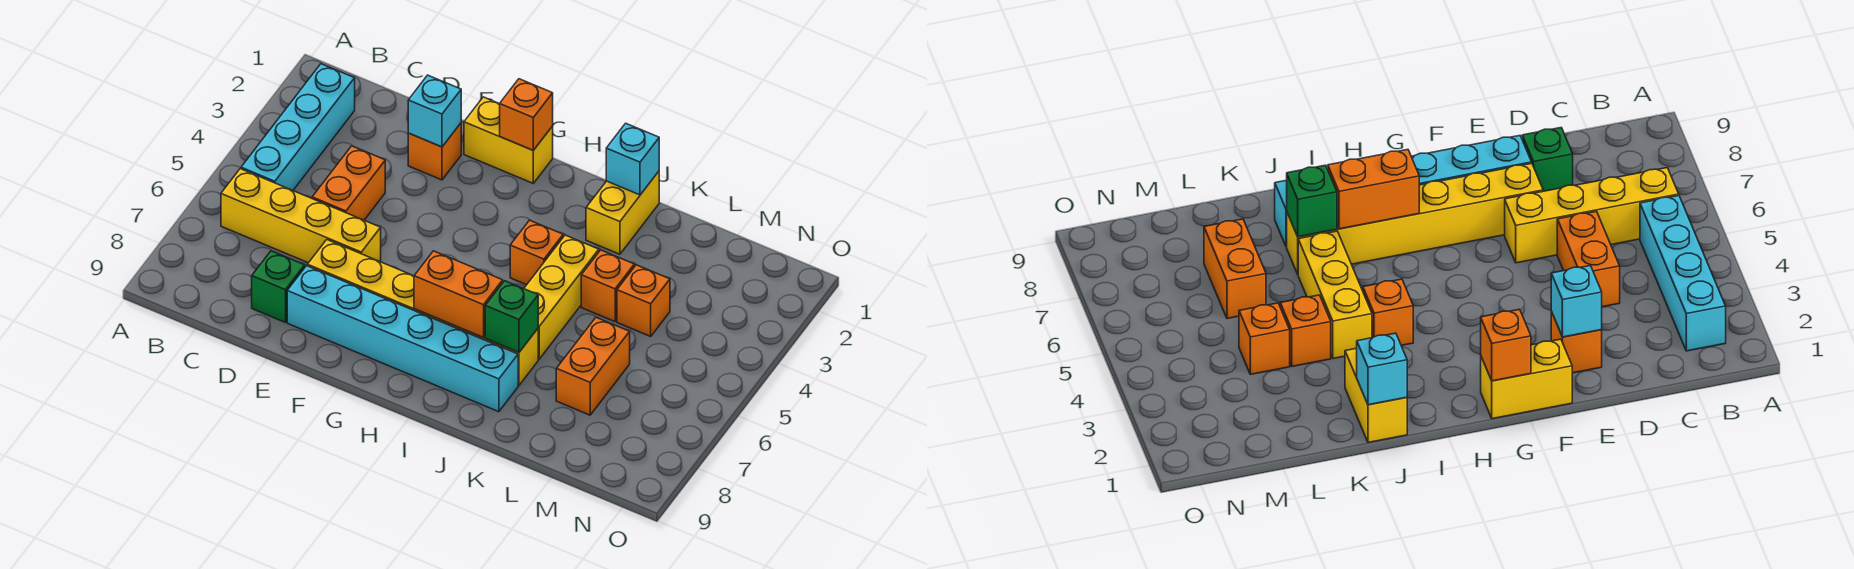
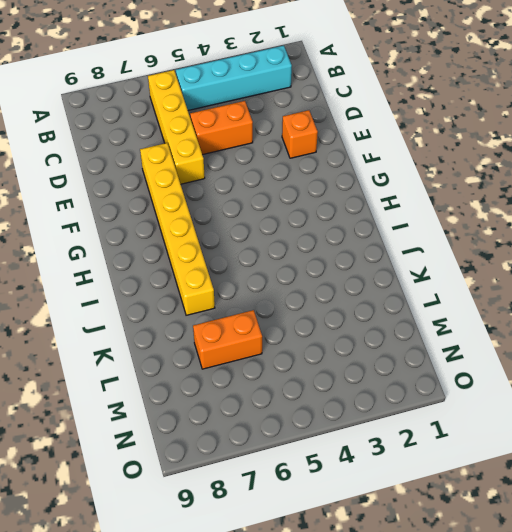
none -> green 1x1 brick [252,251,305,322]
none -> cyan 1x6 brick [287,266,518,412]
none -> yellow 1x2 brick [464,97,553,183]

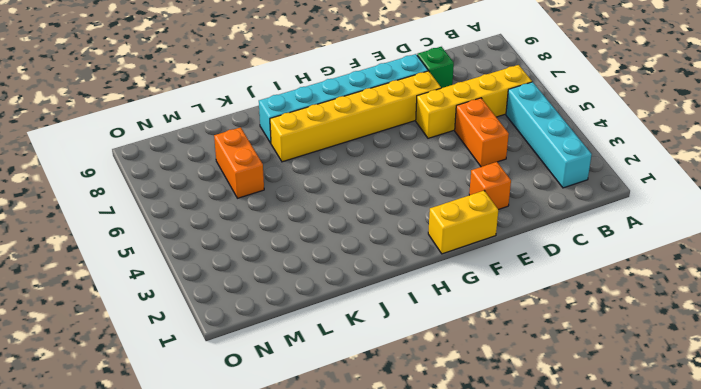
none -> orange 1x1 brick [510,220,563,285]
none -> yellow 1x2 brick [586,171,659,254]
none -> yellow 1x3 brick [524,235,599,359]

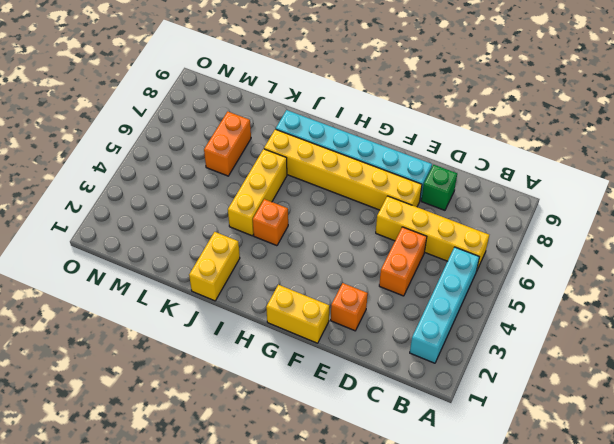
none -> orange 1x1 brick [581,250,634,322]
none -> orange 1x1 brick [617,265,670,336]
none -> cyan 1x1 brick [408,75,461,147]

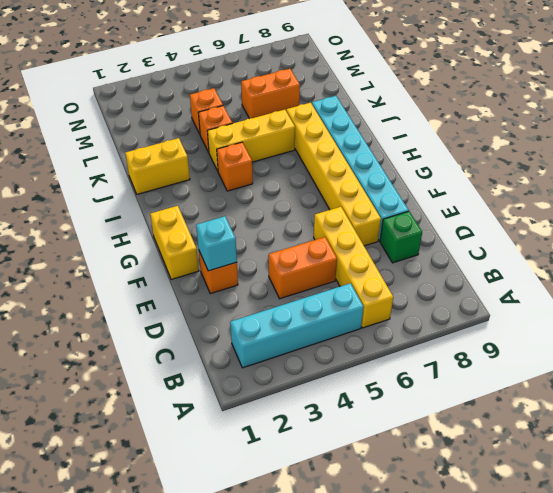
none -> orange 1x1 brick [500,79,553,150]
none -> orange 1x2 brick [414,251,503,337]
none -> cyan 1x1 brick [606,123,659,195]

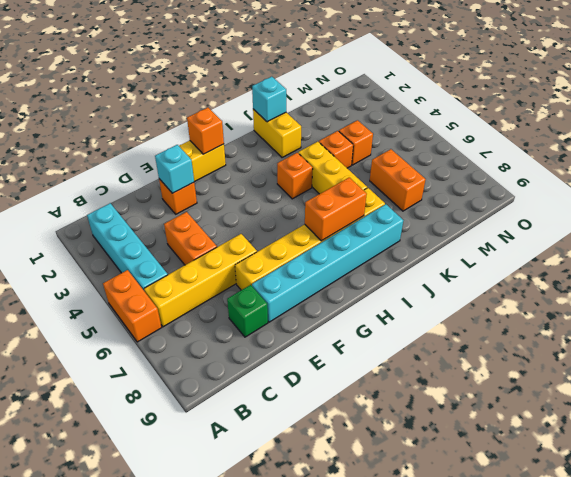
orange 1x2 brick [103,270,162,342] -> none
none -> green 1x1 brick [485,281,538,352]

